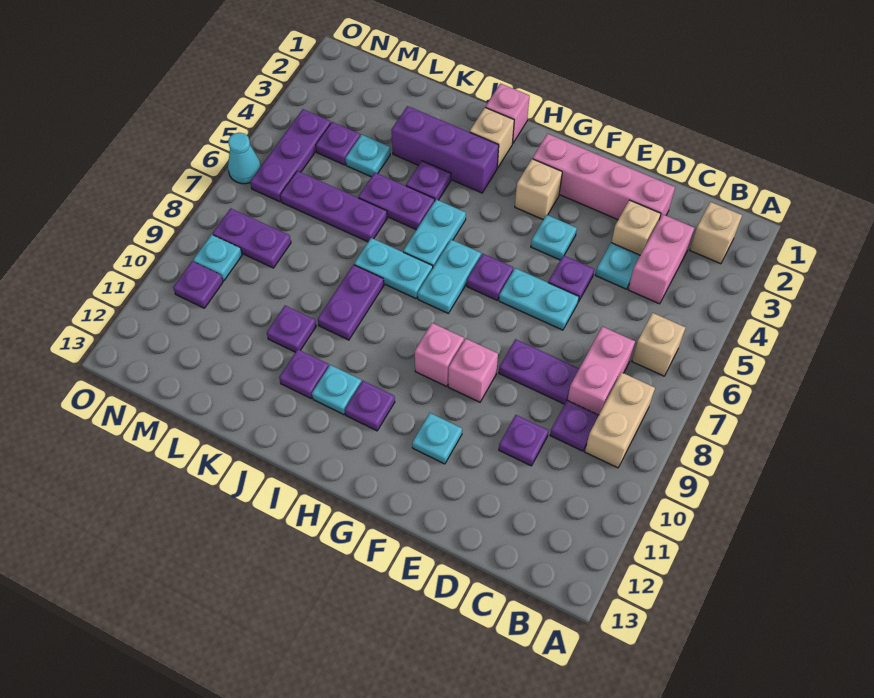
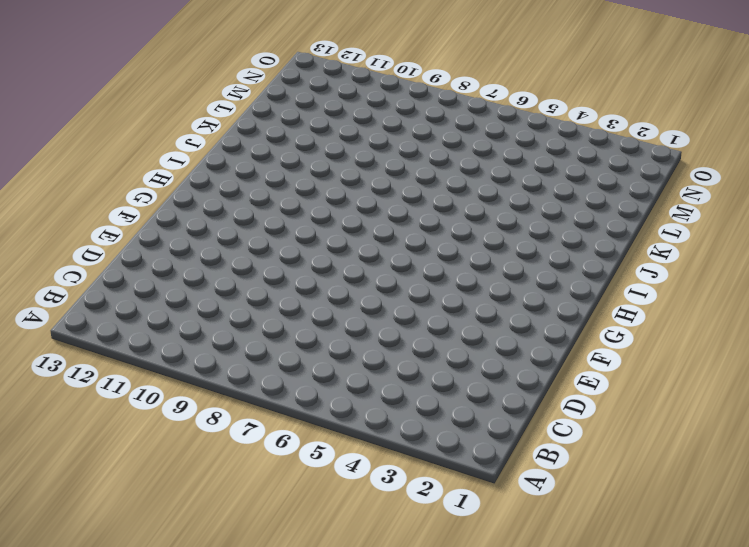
none -> tan 1x1 brick [690,202,742,264]
none -> tan 1x1 brick [632,313,686,376]
none -> tan 1x2 brick [585,372,655,468]
none -> pink 1x2 brick [628,215,694,304]

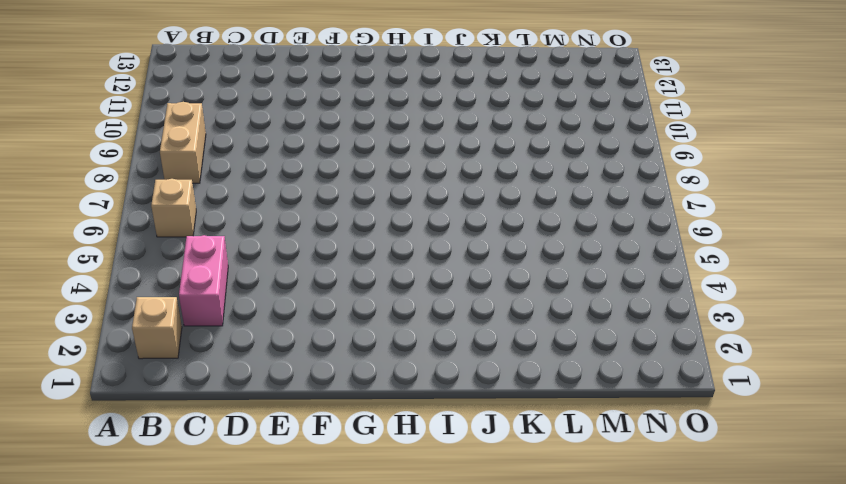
none -> pink 1x2 brick [567,326,635,415]
none -> purple 1x1 plate [550,400,599,451]
none -> pink 1x4 brick [533,134,675,220]
none -> tan 1x1 brick [611,200,661,255]

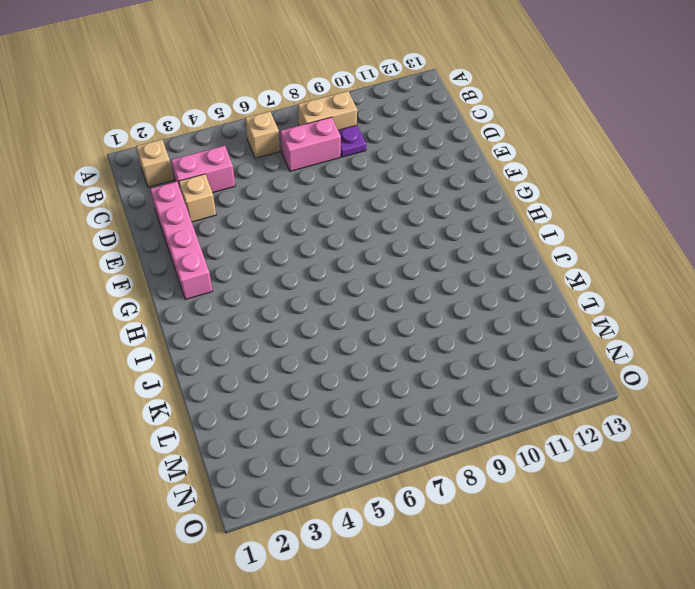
none -> cyan 1x1 plate [595,243,640,289]
none -> purple 1x2 plate [499,339,579,404]
none -> purple 1x1 plate [499,415,549,466]
none -> purple 1x1 plate [548,255,594,302]

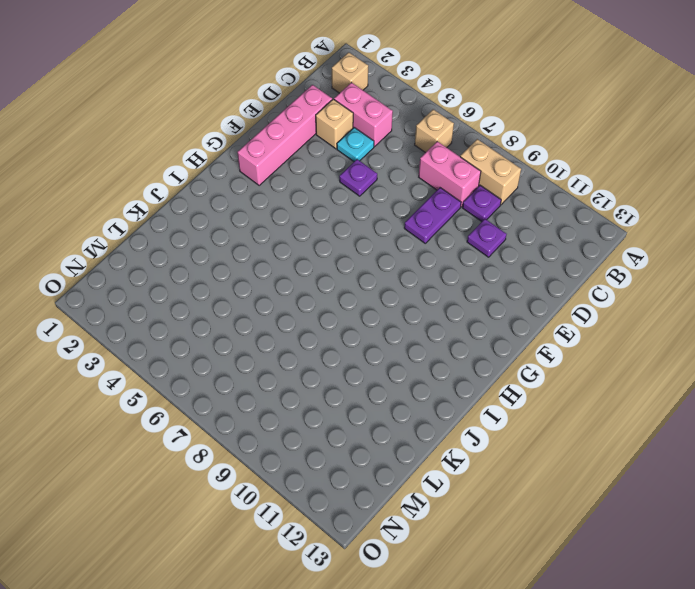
none -> cyan 1x2 plate [499,268,579,330]
none -> cyan 1x1 plate [531,215,577,260]
none -> pink 1x1 brick [448,339,498,402]
none -> cyan 1x1 plate [412,413,462,464]

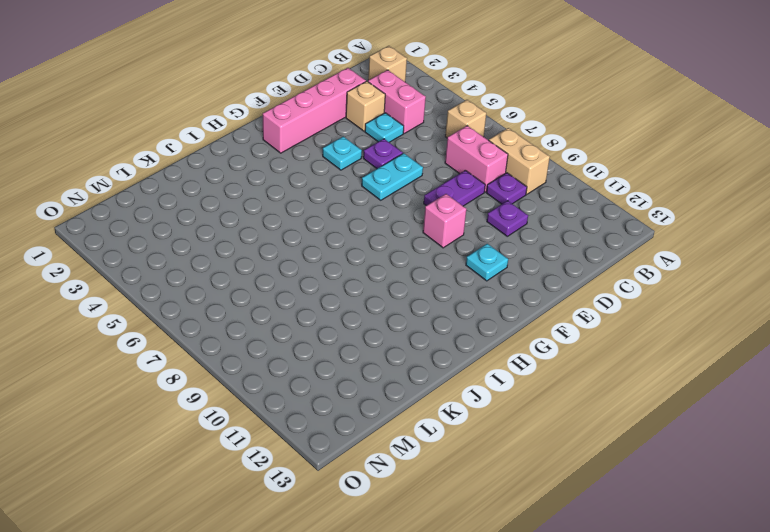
none -> tan 1x1 brick [515,159,562,220]
none -> purple 1x1 plate [467,254,513,300]
none -> pink 1x1 brick [415,323,464,386]
none -> cyan 1x2 plate [418,240,481,313]

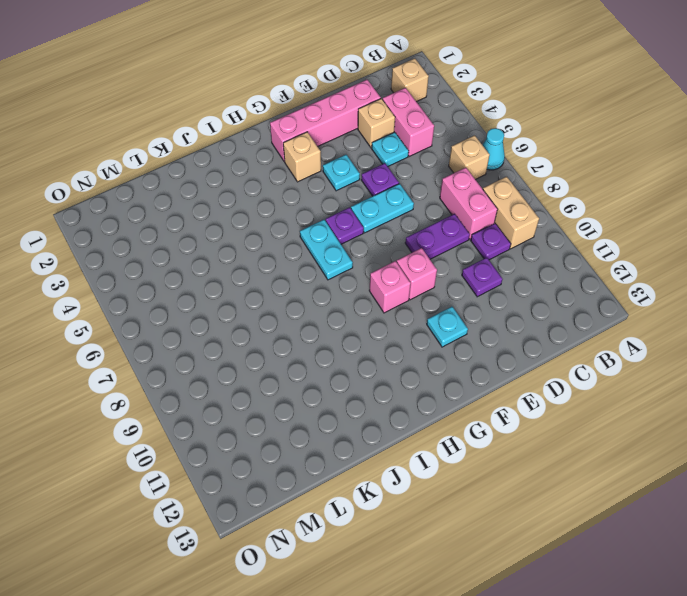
cyan 1x1 cone [483,128,505,170] -> cyan 1x1 cone moved to [228,133,261,184]
none -> purple 1x1 plate [345,381,395,431]
none -> pink 1x1 brick [485,84,530,144]
none -> tan 1x1 brick [470,108,514,168]
none -> purple 1x3 brick [391,106,499,193]

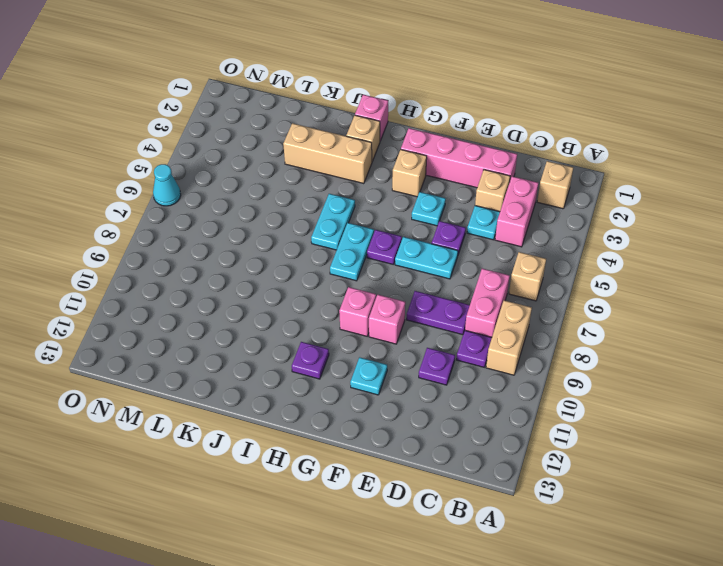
tan 1x3 brick [283,123,372,184] -> purple 1x3 brick [391,106,499,193]
none -> cyan 1x2 plate [354,238,433,299]
none -> cyan 1x1 plate [312,365,362,415]
none -> purple 1x1 plate [406,161,451,200]
none -> purple 1x2 plate [358,173,435,230]

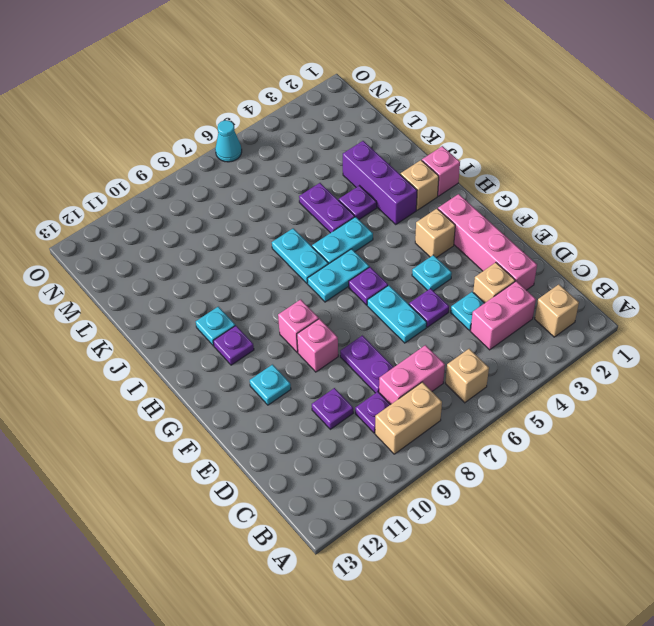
none -> purple 1x2 plate [318,265,384,340]
none -> purple 1x1 plate [279,349,329,398]
none -> purple 1x3 plate [280,171,387,242]
none -> purple 1x1 plate [267,306,316,352]

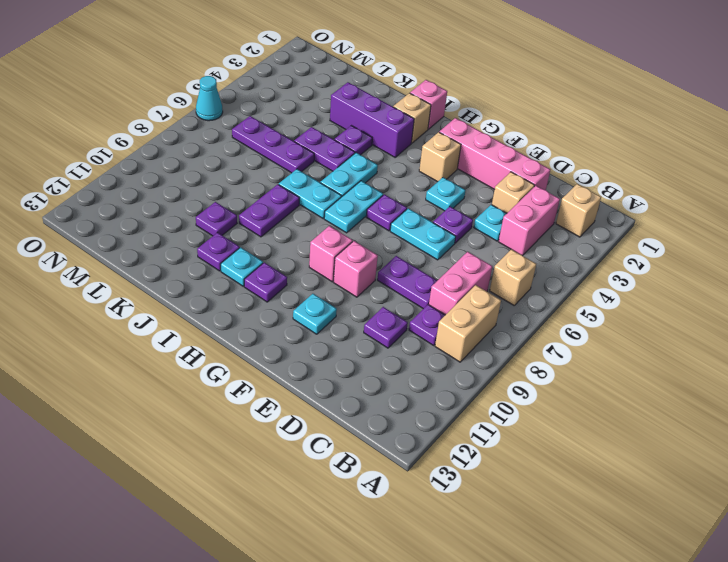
none -> cyan 1x1 plate [345,135,390,177]
none -> purple 1x1 plate [316,122,360,165]
none -> purple 1x2 plate [213,208,291,268]
none -> purple 1x3 plate [250,109,331,202]

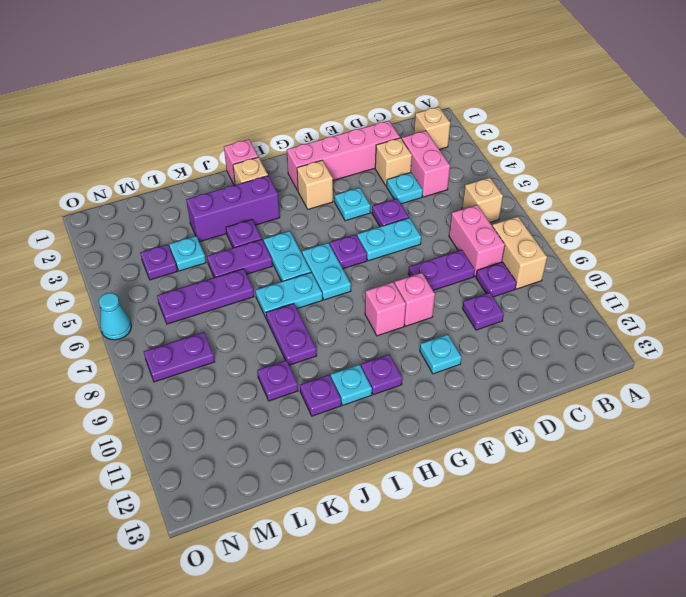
none -> purple 1x3 plate [250,109,331,202]
none -> cyan 1x1 plate [193,235,242,281]
none -> purple 1x1 plate [173,261,223,308]

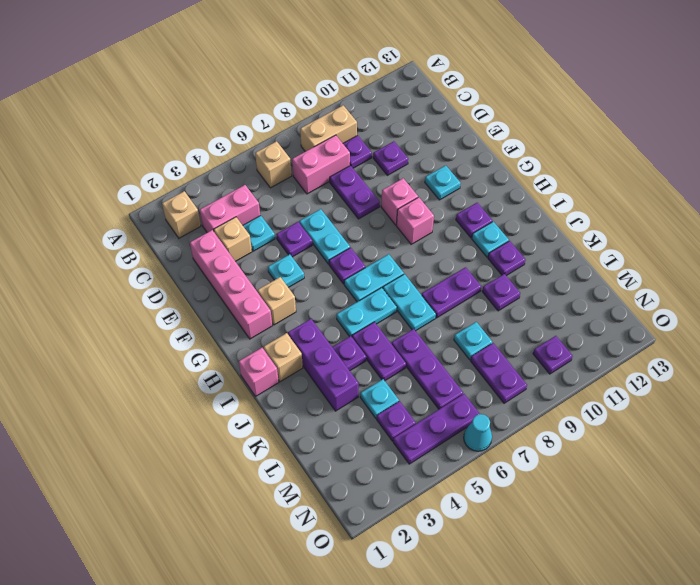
cyan 1x1 plate [454,322,492,360] -> cyan 1x1 plate moved to [193,235,242,281]

